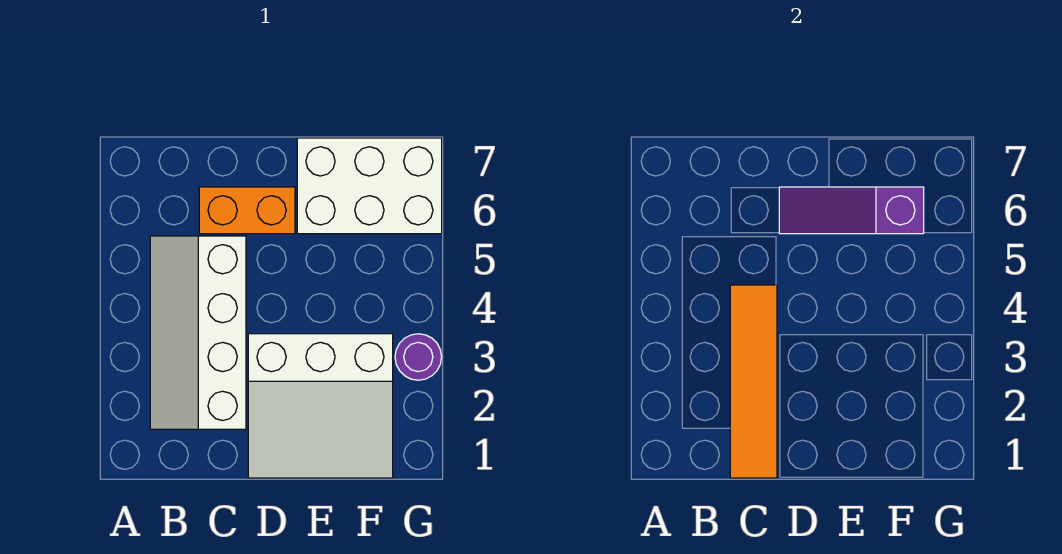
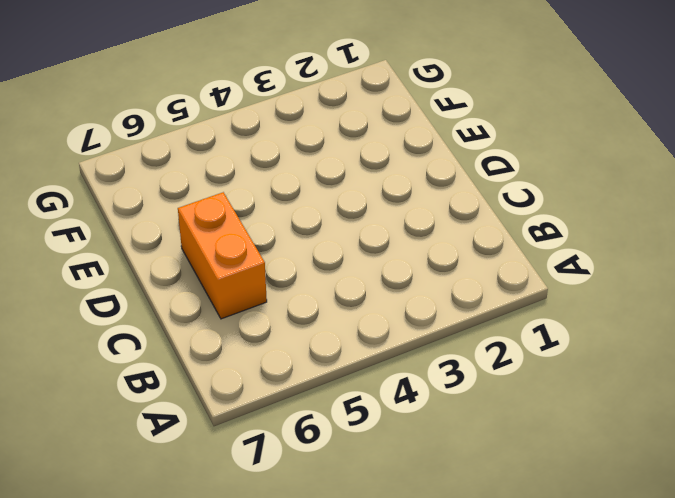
none -> white 2x4 slope [150,236,246,429]
none -> white 3x3 slope [248,334,393,478]

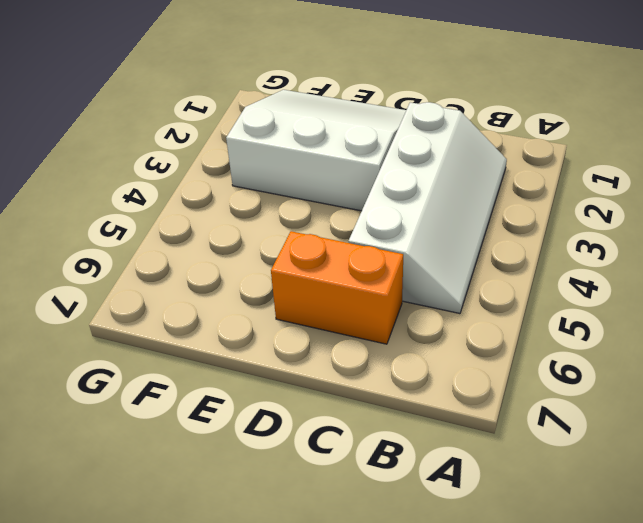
none -> white 2x3 brick [297,138,442,234]
none -> purple 1x1 round brick [395,334,442,380]

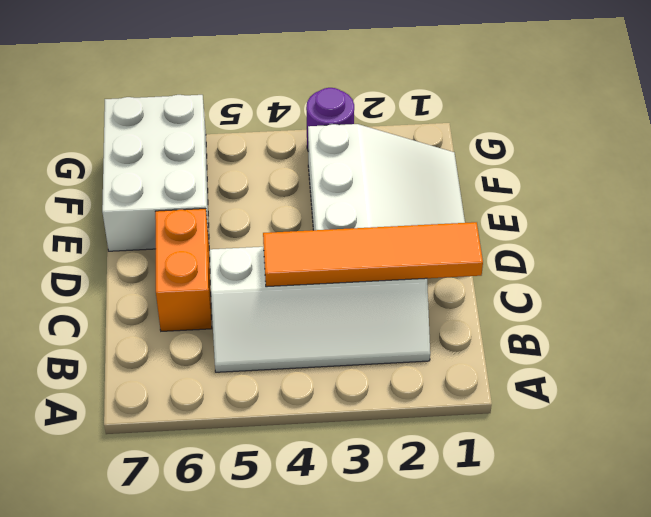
none -> purple 1x3 slope [779,187,924,234]

